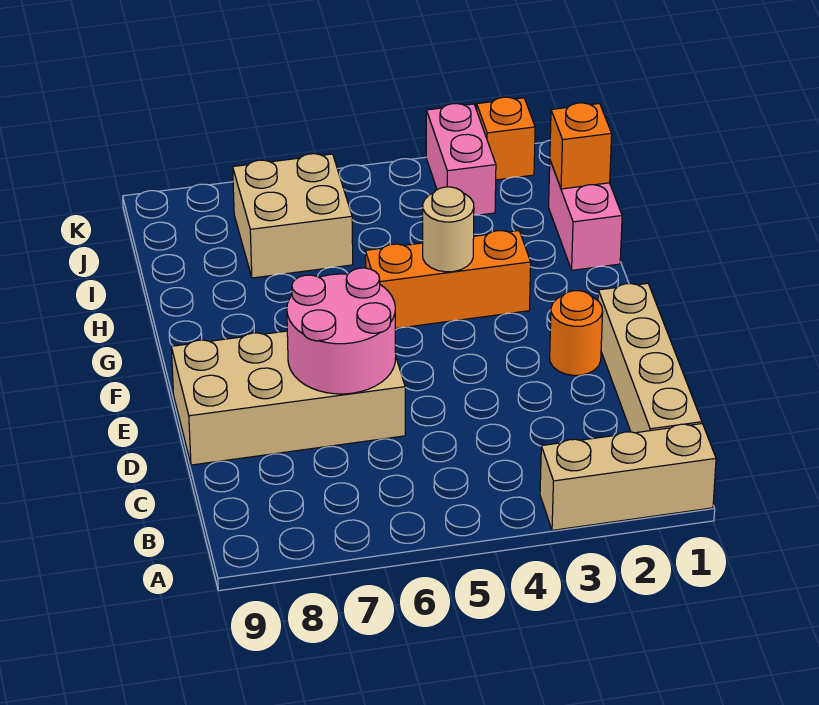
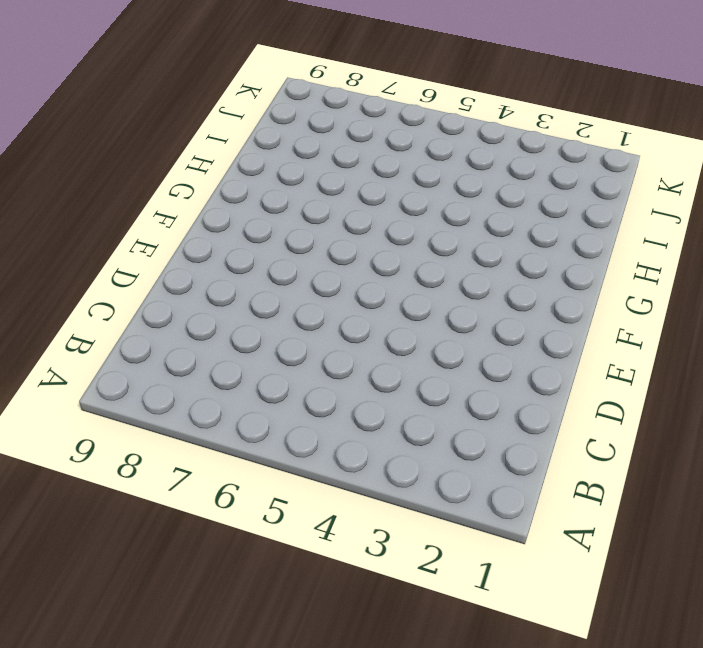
none -> tan 1x3 brick [540,424,716,530]
none -> tan 1x4 brick [598,283,702,433]
none -> tan 2x4 brick [171,331,405,465]

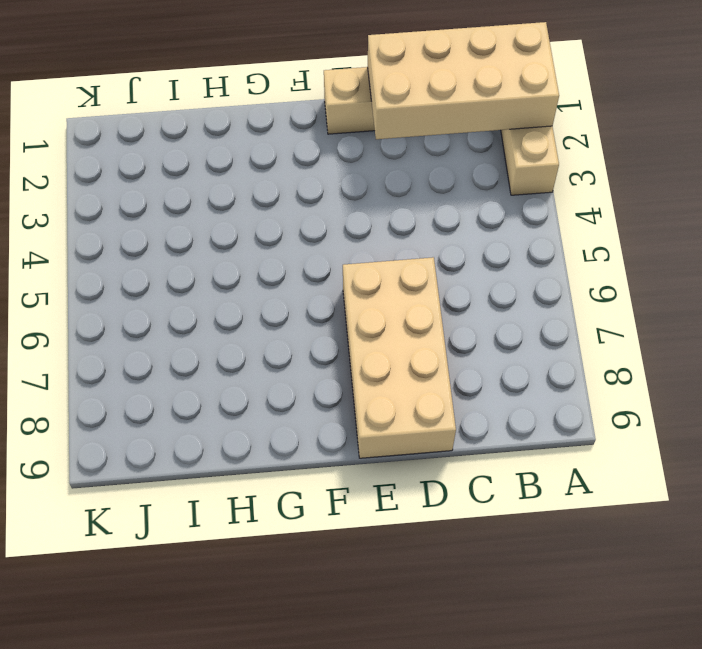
tan 2x4 brick [368,22,559,139] -> none
none -> orange 1x1 round brick [550,291,603,375]
none -> orange 1x3 brick [365,231,531,328]
none -> pink 1x2 brick [549,161,622,270]

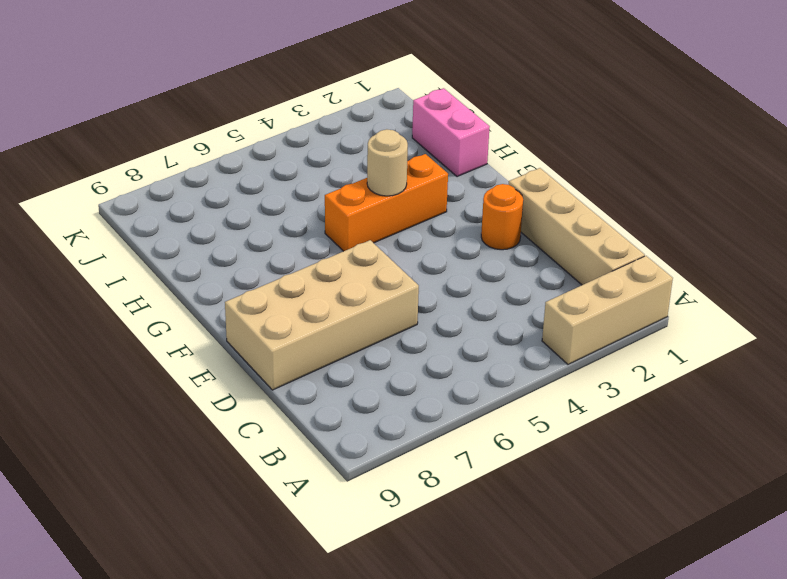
none -> tan 2x2 brick [233,154,353,278]
none -> pink 1x2 brick [426,104,496,215]
none -> orange 1x1 brick [477,97,535,180]

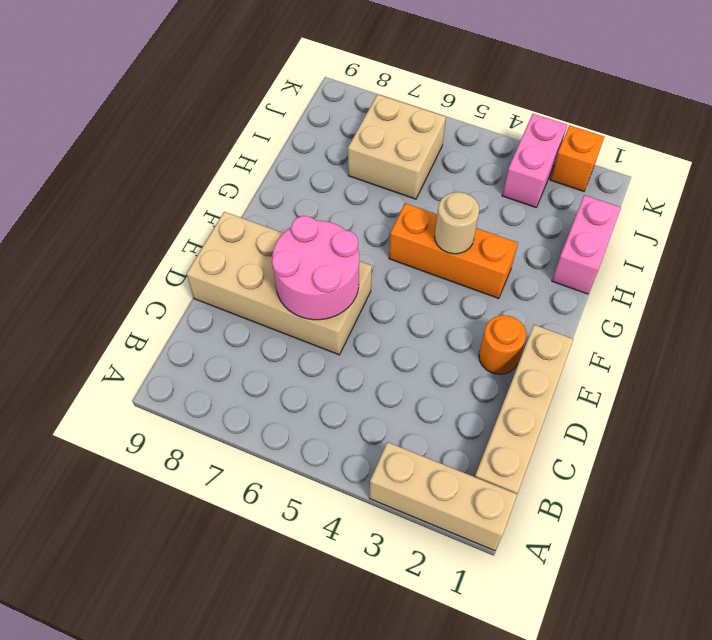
none -> orange 1x1 brick [550,103,612,189]

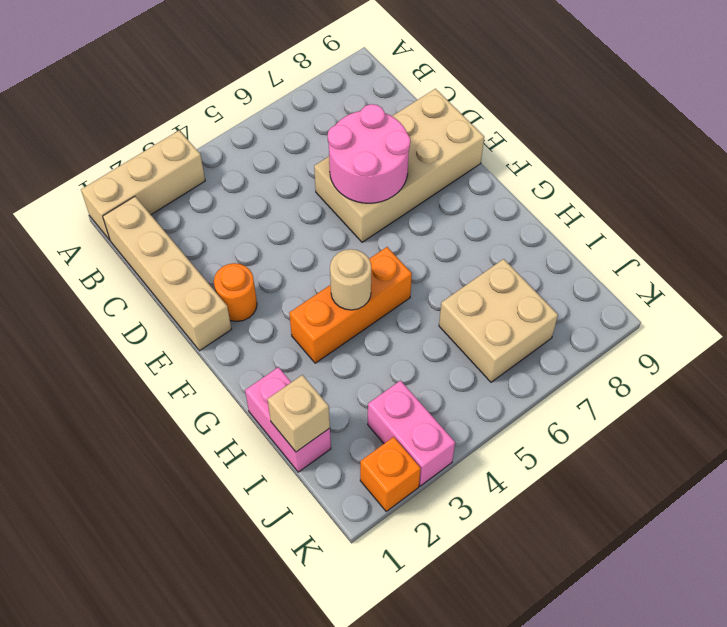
tan 1x1 brick [267,375,330,452] -> orange 1x1 brick [550,103,612,189]

